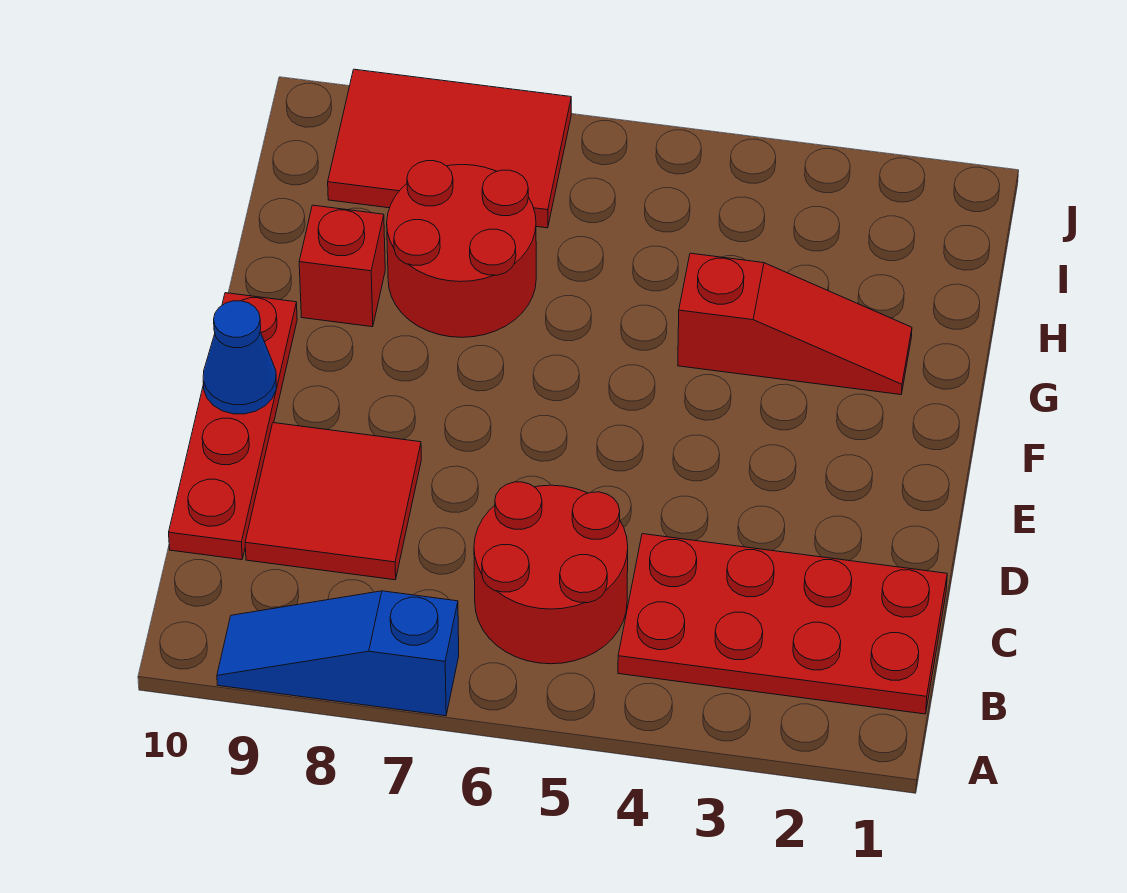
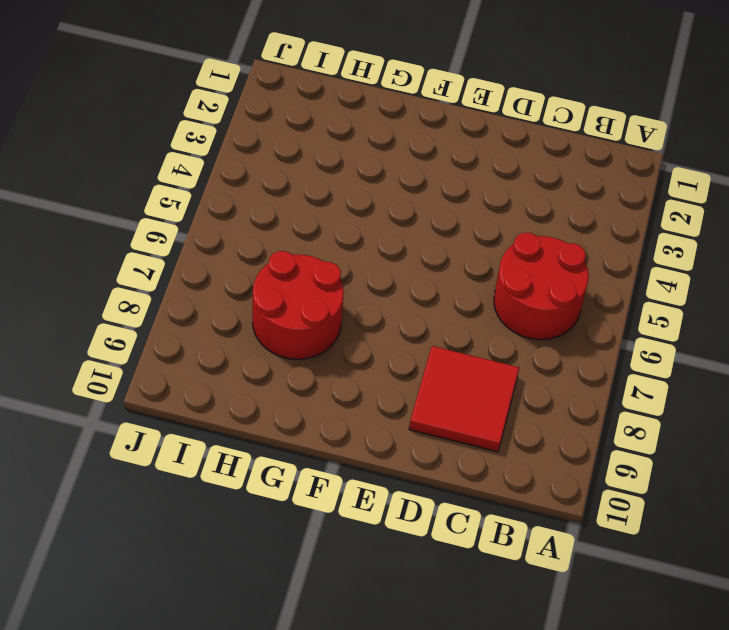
none -> blue 1x3 slope [217,591,459,716]
none -> red 2x4 plate [618,534,947,714]

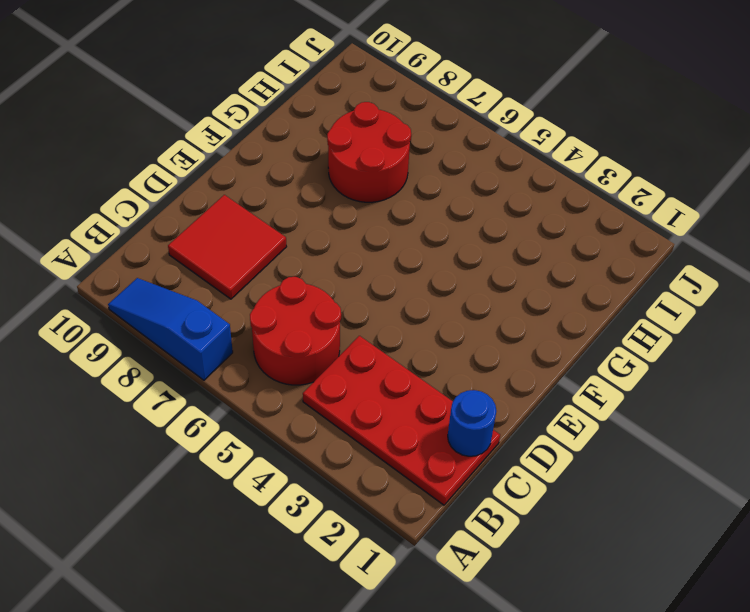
blue 1x1 round brick [448,390,496,456] -> none
none -> red 1x4 plate [169,293,297,560]
none -> red 1x3 slope [678,253,912,395]

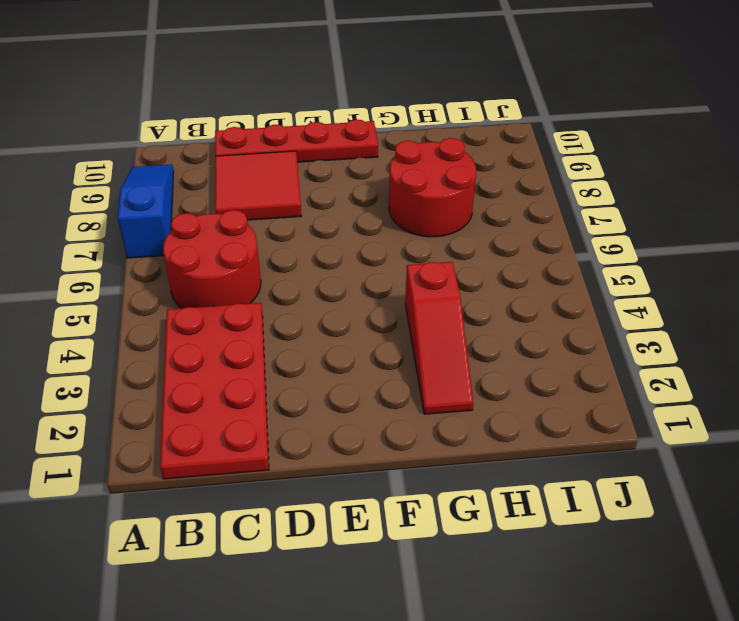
none -> red 1x1 brick [299,205,385,327]
none -> red 2x3 tile [328,69,571,228]

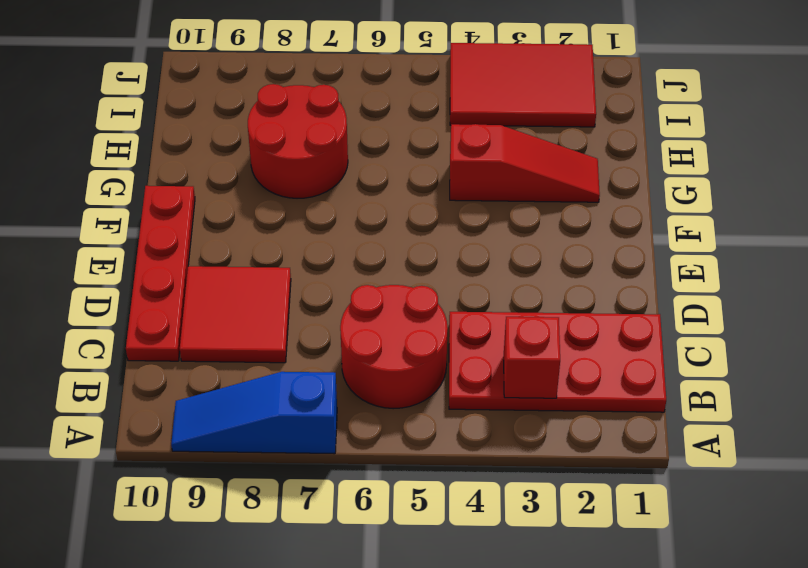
red 1x1 brick [504,317,560,398] -> red 1x1 brick moved to [299,205,385,327]
red 2x3 tile [450,43,596,127] -> red 2x3 tile moved to [328,69,571,228]
none -> blue 1x1 cone [203,301,276,414]

